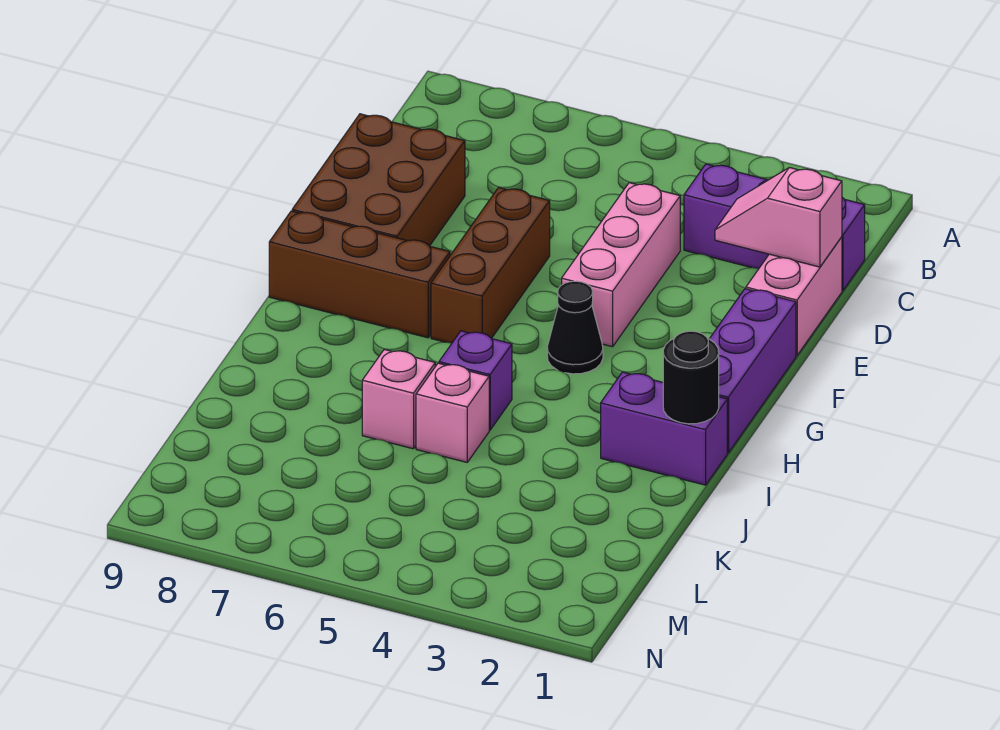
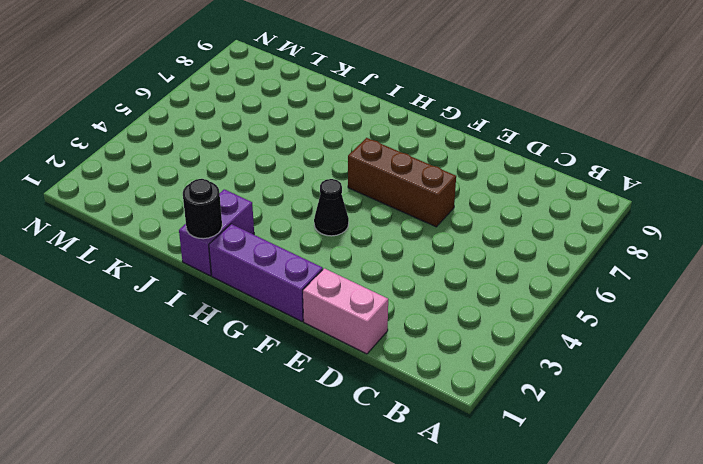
none -> purple 1x3 brick [684,164,865,291]
none -> pink 1x3 brick [562,183,680,347]
none -> brown 2x3 brick [292,114,465,246]

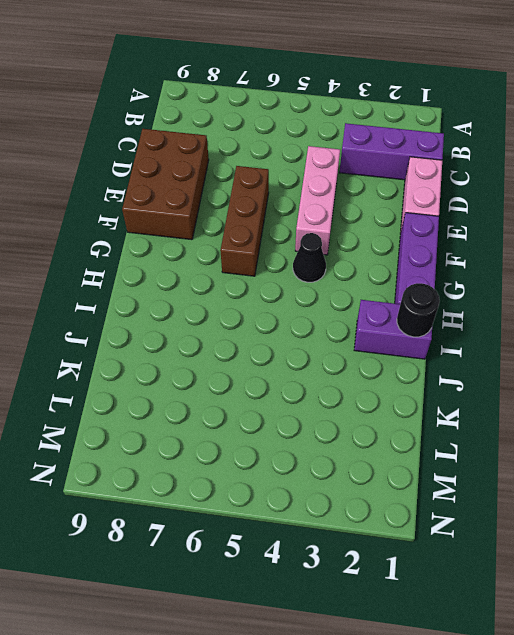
none -> brown 1x3 brick [269,211,450,338]
none -> purple 1x1 brick [439,331,512,430]
none -> pink 1x1 brick [416,363,489,462]

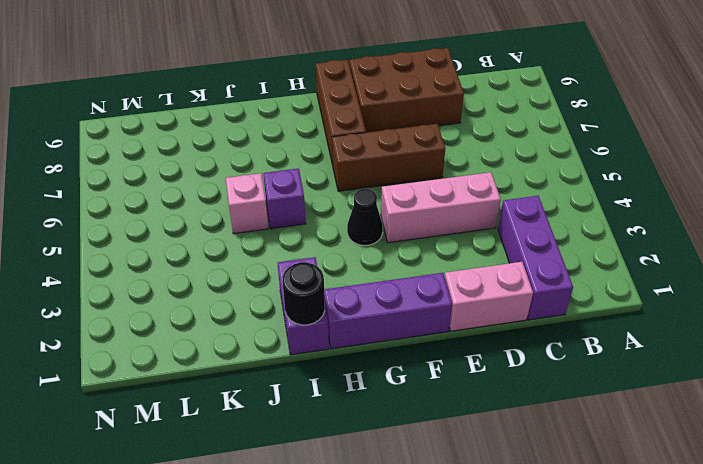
none -> pink 1x1 brick [362,349,435,449]
none -> pink 1x2 slope [715,167,842,267]

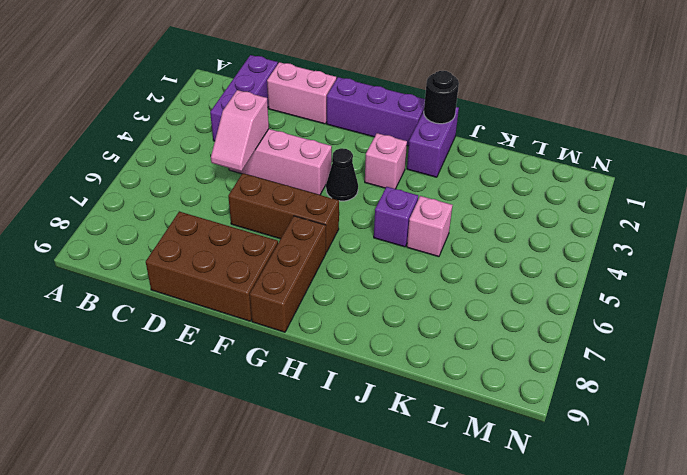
pink 1x2 slope [211,90,269,171] -> pink 1x2 slope moved to [715,167,842,267]
pink 1x1 brick [365,133,407,189] -> pink 1x1 brick moved to [362,349,435,449]

